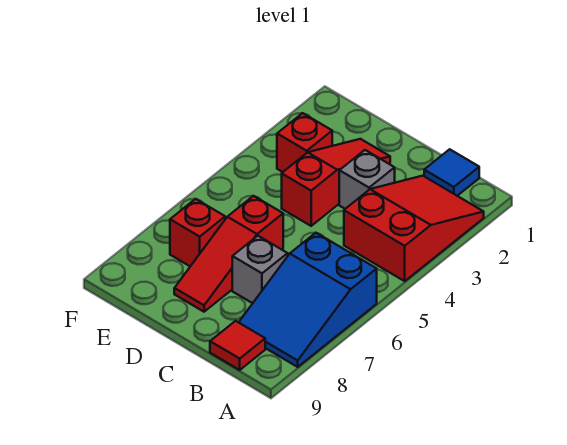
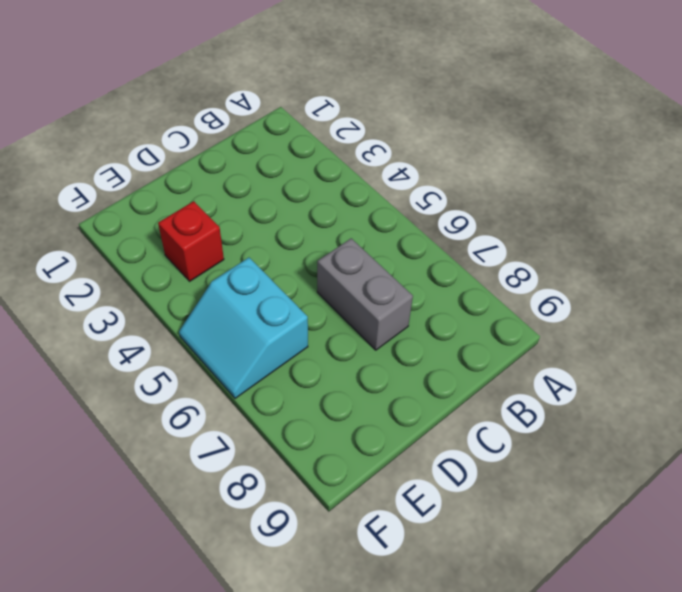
grey 1x2 brick [317,238,413,350] -> grey 1x1 brick [232,236,288,303]
cyan 2x2 slope [179,258,308,398] -> none
none -> red 2x3 slope [344,176,484,281]
none -> blue 2x3 slope [239,233,377,367]

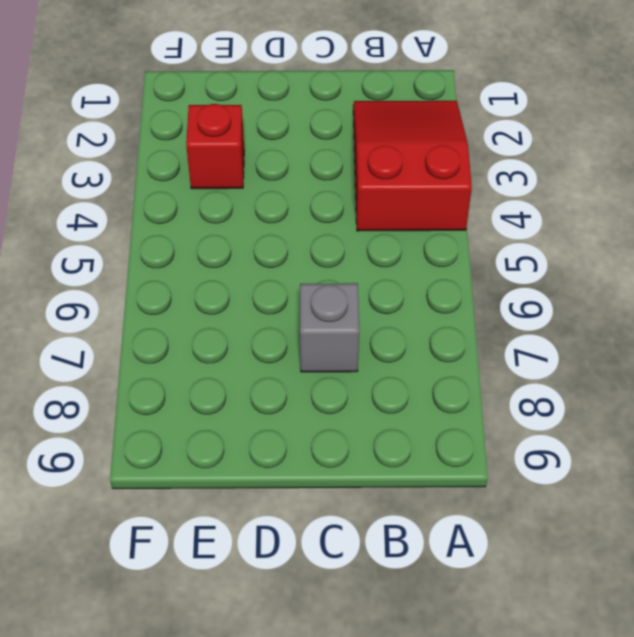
none -> blue 2x3 slope [239,233,377,367]
none -> blue 1x1 tile [424,149,479,196]

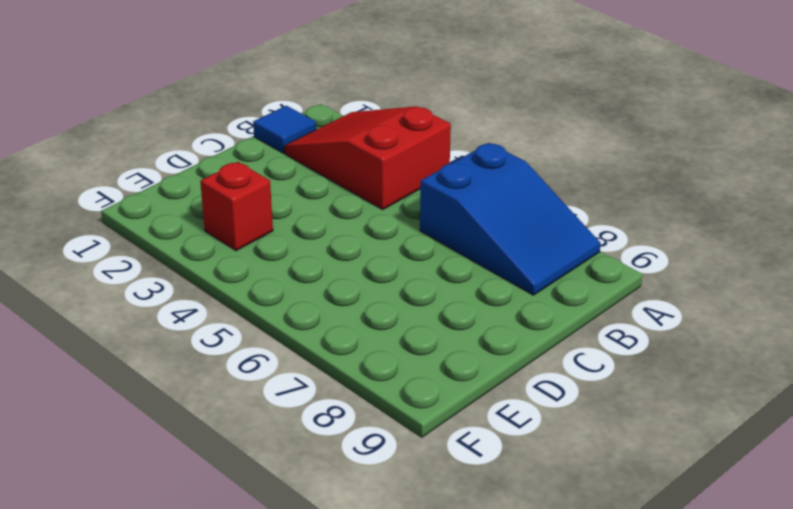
none -> red 1x1 tile [210,321,265,370]
none -> grey 1x1 brick [339,150,395,209]

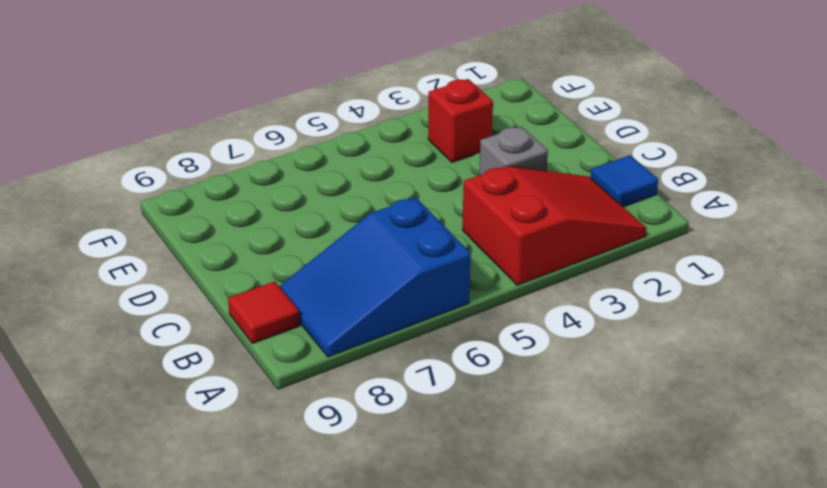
none -> grey 1x1 brick [232,236,288,303]
none -> red 1x3 slope [282,139,390,226]

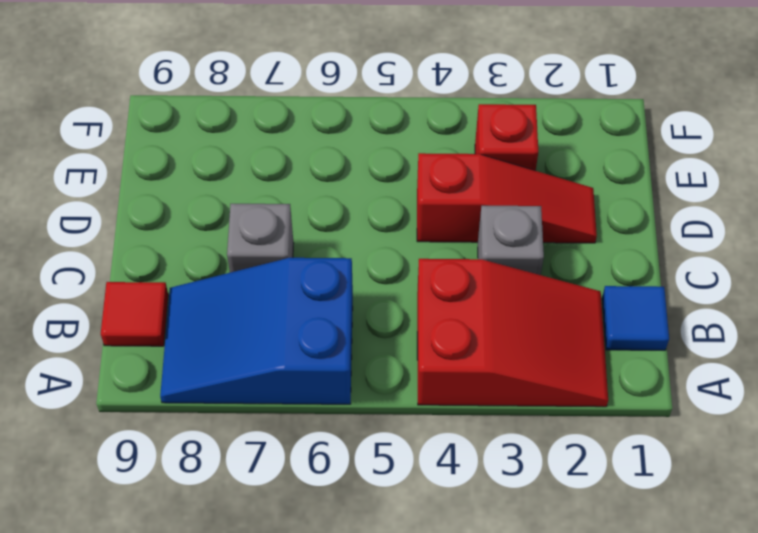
none -> red 1x3 slope [174,196,283,312]
none -> red 1x1 brick [170,199,225,266]

